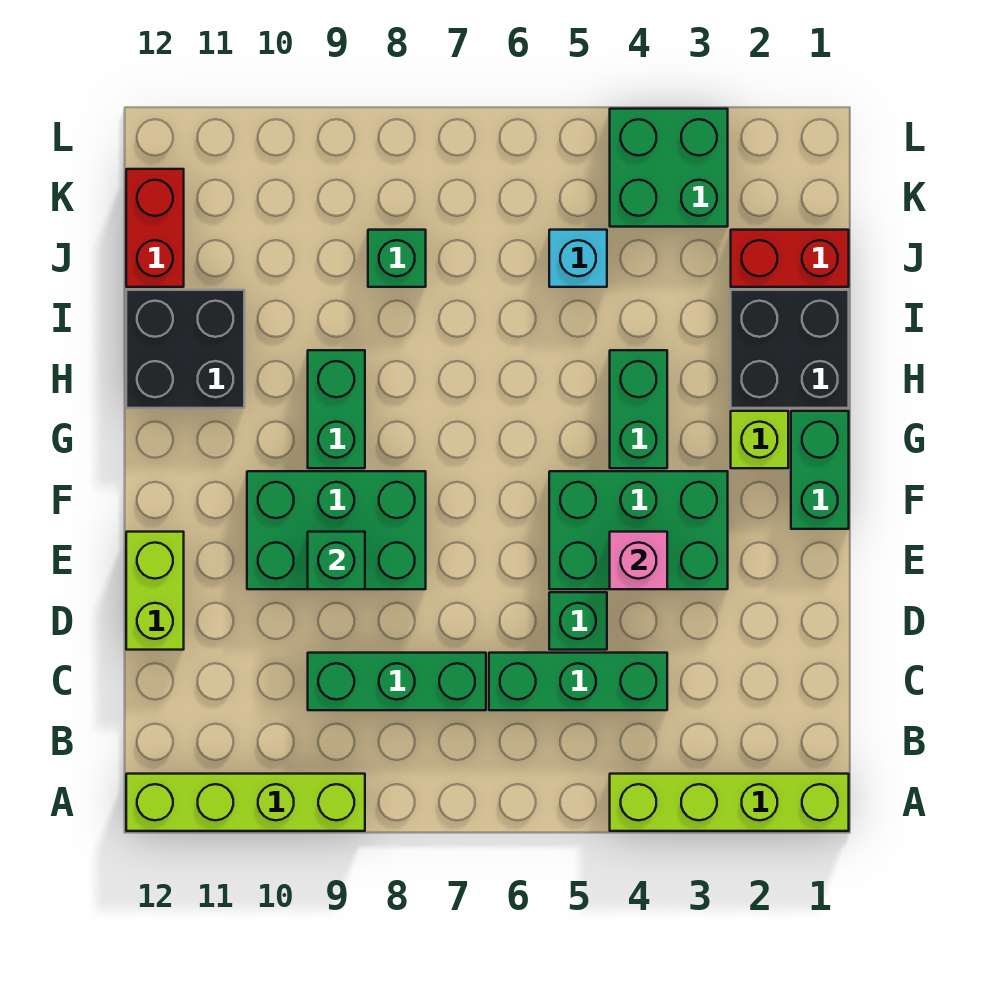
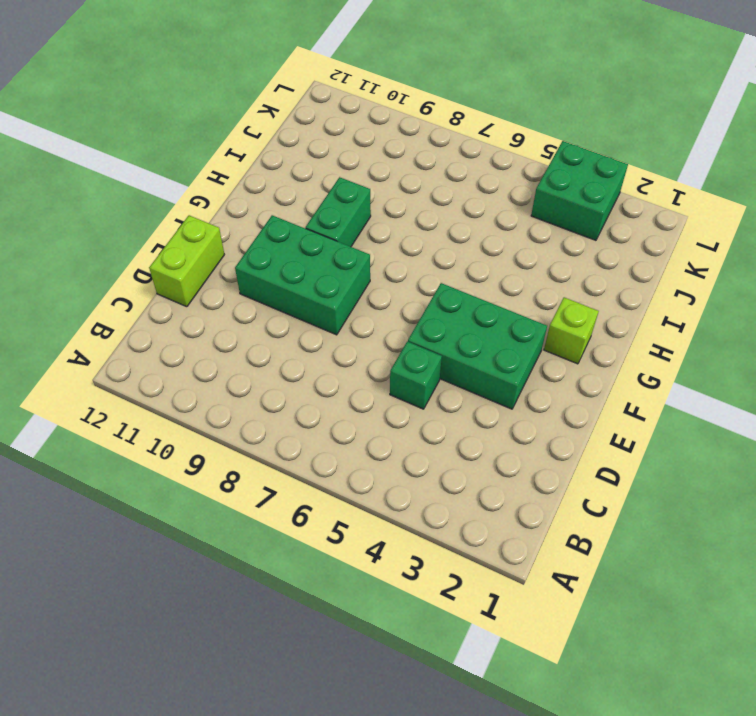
none -> lime 1x4 brick [610,774,849,831]
none -> lime 1x4 brick [126,774,365,831]
none -> green 1x3 brick [489,653,667,710]

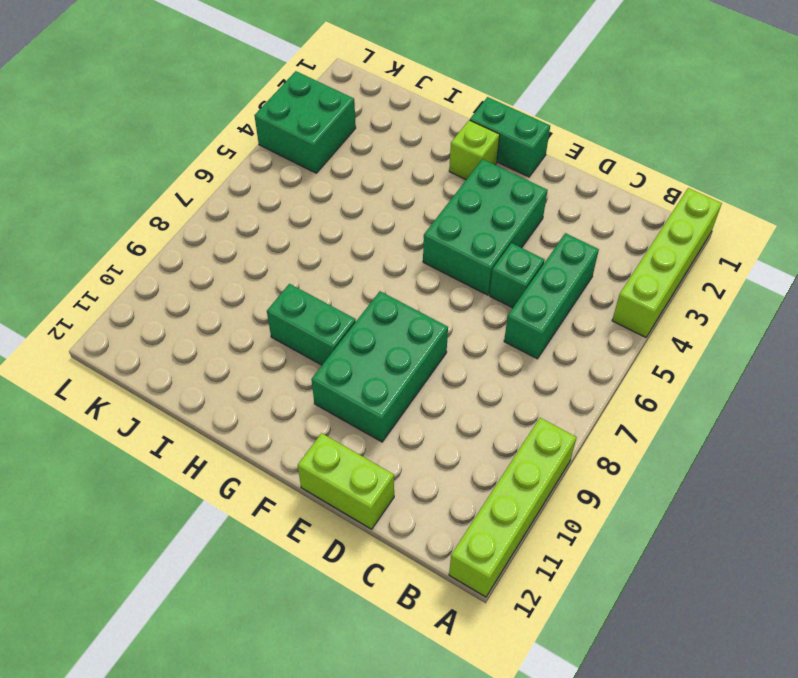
none -> green 1x3 brick [308,653,486,710]
none -> green 1x2 brick [610,350,667,468]
none -> black 2x2 brick [731,290,849,408]

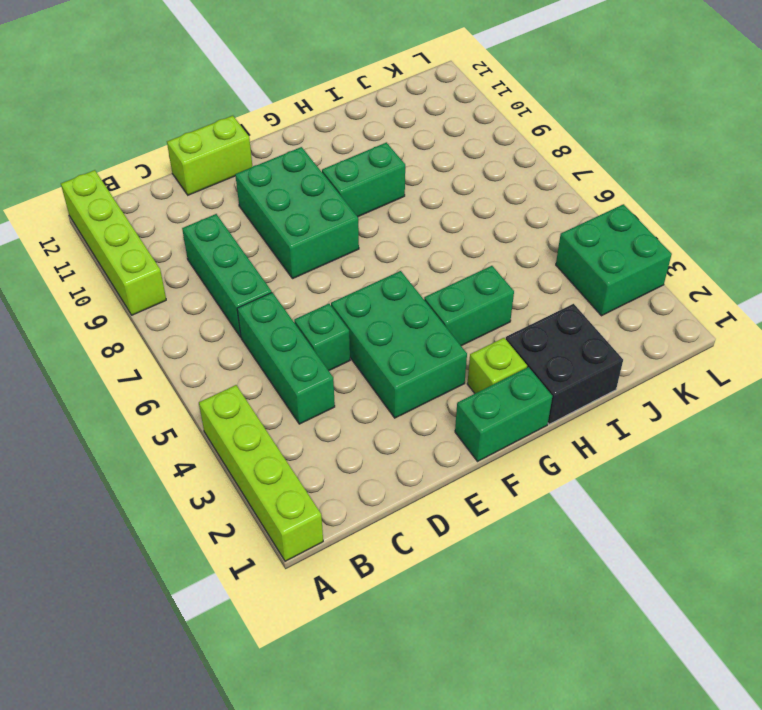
none -> black 2x2 brick [126,290,244,408]
none -> red 1x2 brick [731,230,849,287]
none -> cyan 1x1 brick [549,230,607,287]

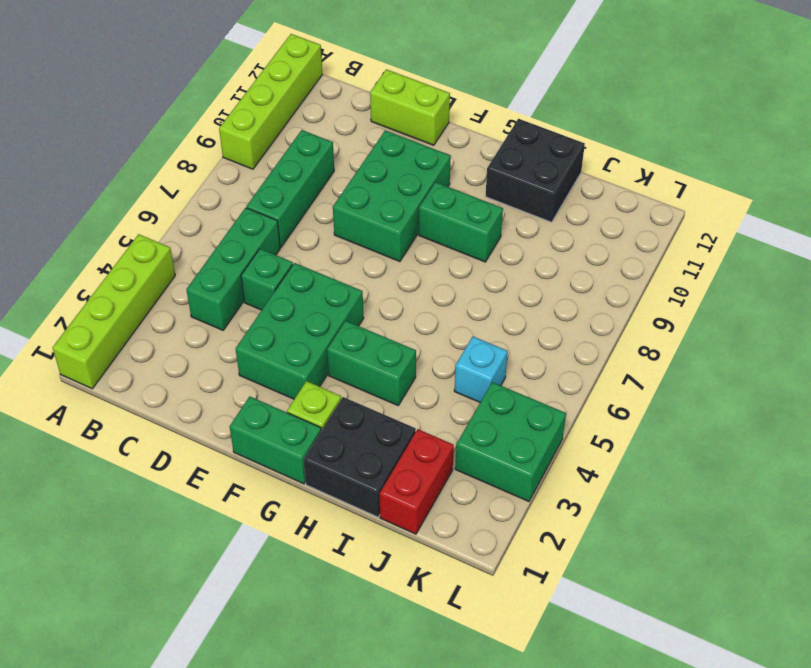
none -> green 1x1 brick [368,230,426,287]
none -> red 1x2 brick [126,169,184,287]
none -> pink 1x1 brick [610,532,667,589]

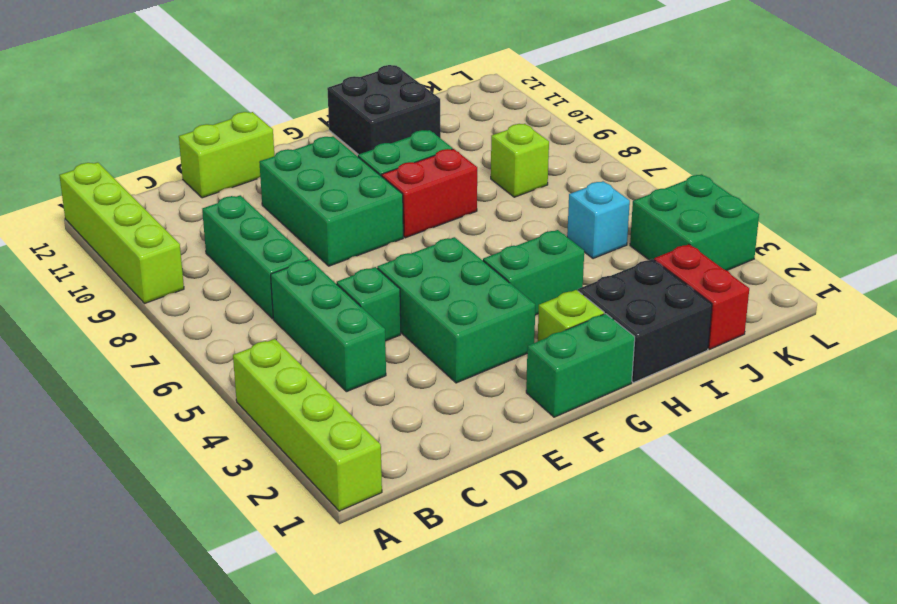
red 1x2 brick [381,149,477,238] -> red 1x2 brick moved to [126,169,184,287]
lime 1x1 brick [491,124,549,197] -> green 1x1 brick [368,230,426,287]
none -> pink 1x1 brick [610,532,667,589]
none -> green 1x1 brick [308,532,365,589]

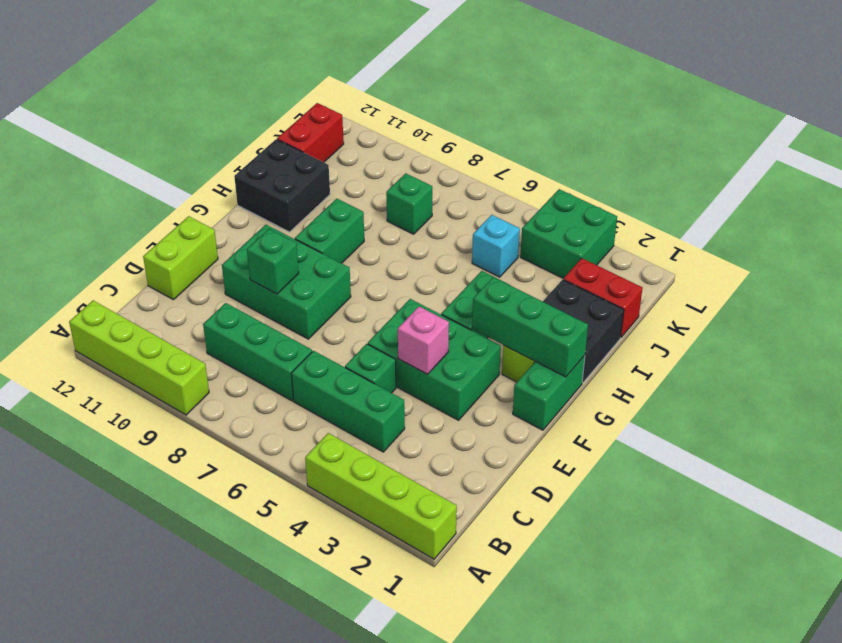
green 1x3 brick [472,277,588,377] -> none

